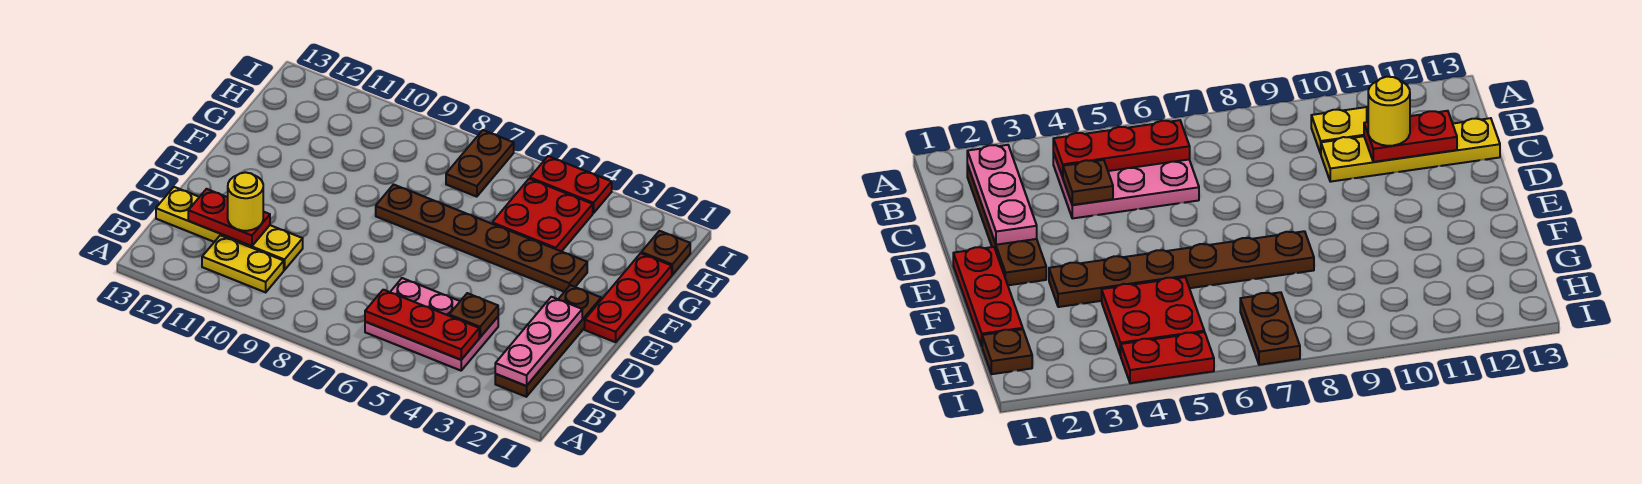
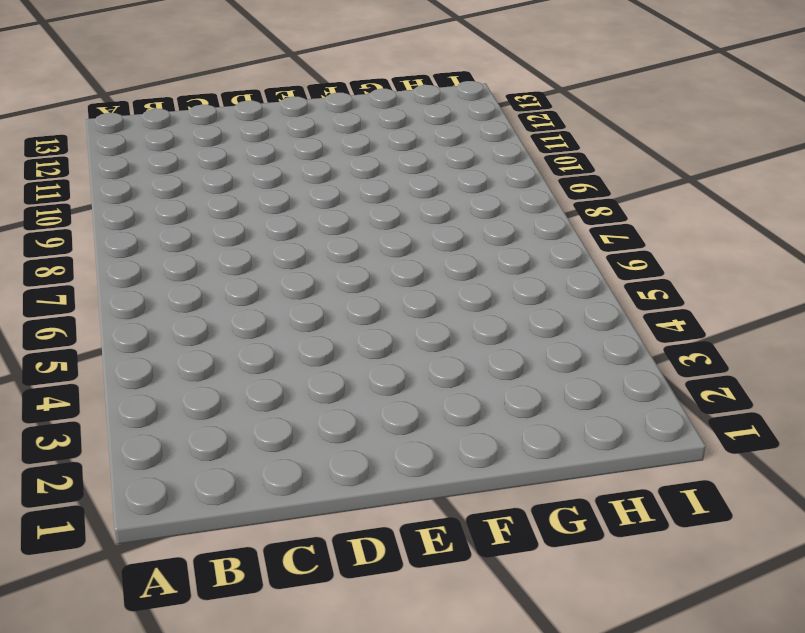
none -> brown 1x4 plate [495,285,601,397]
none -> pink 2x3 plate [365,278,498,371]
none -> yellow 1x2 plate [202,235,284,292]

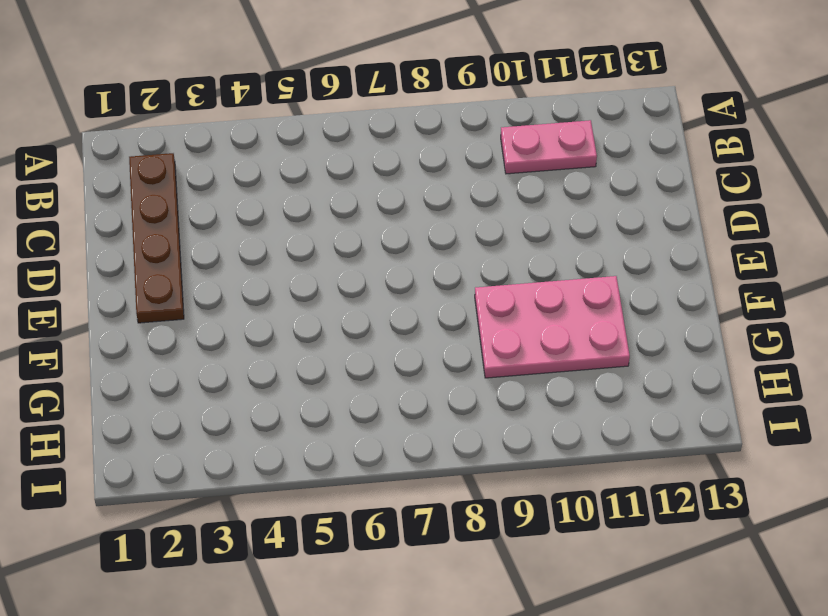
pink 1x2 plate [501,120,597,174] -> yellow 1x2 plate [202,235,284,292]
pink 2x3 plate [475,276,630,378] -> pink 2x3 plate moved to [365,278,498,371]
none -> yellow 1x4 plate [156,187,303,270]
none -> red 1x3 plate [585,253,672,342]
none -> brown 1x6 plate [376,185,587,292]

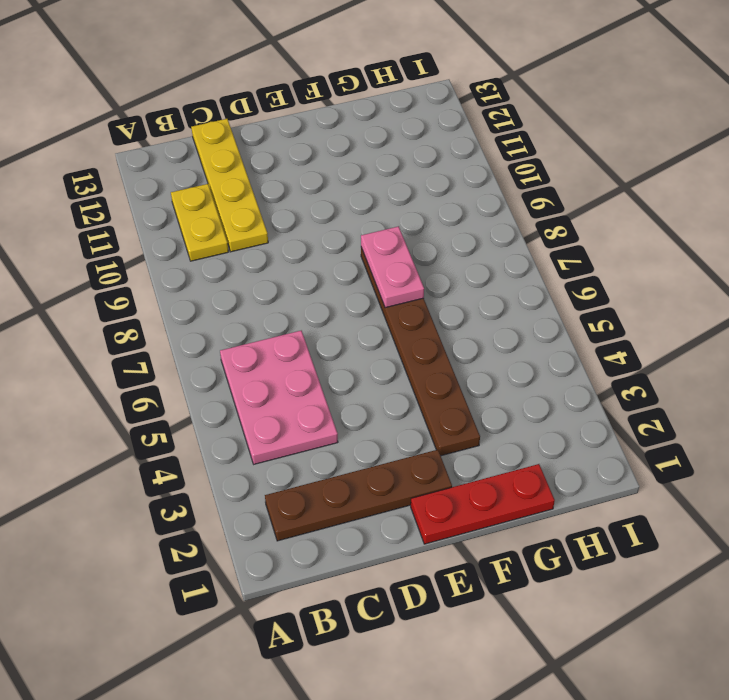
pink 1x2 plate [361,226,424,308] -> none
none -> red 2x2 plate [492,179,593,252]
none -> brown 1x1 plate [641,231,690,275]
none -> brown 1x2 plate [446,130,514,197]

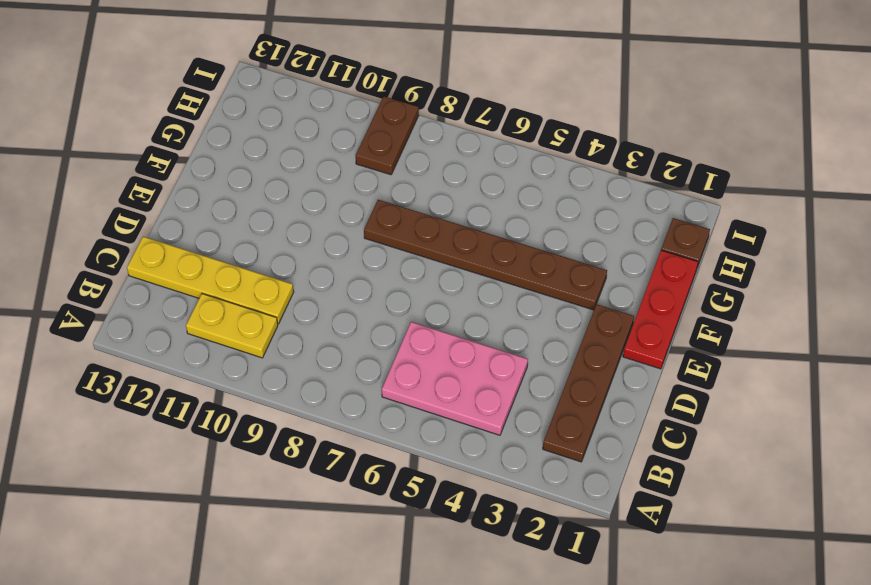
brown 1x2 plate [356,96,419,175] -> brown 1x2 plate moved to [446,130,514,197]
none -> red 2x2 plate [492,179,593,252]
none -> red 1x2 plate [530,156,612,213]
none -> pink 1x3 plate [495,297,582,386]

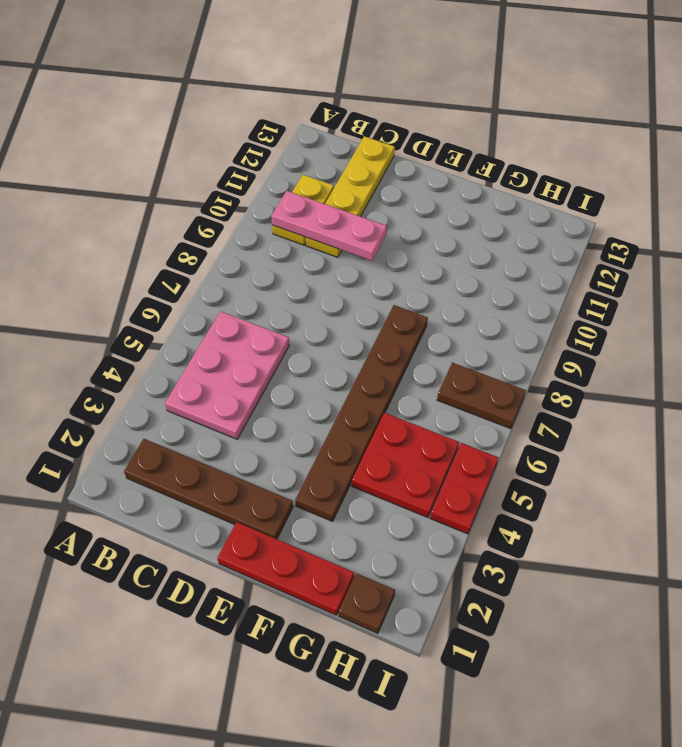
pink 1x3 plate [271,191,387,261] -> pink 1x3 plate moved to [495,297,582,386]
none -> red 1x3 plate [365,290,479,360]
none -> brown 1x1 plate [449,293,498,337]
none -> red 1x2 plate [188,189,270,246]

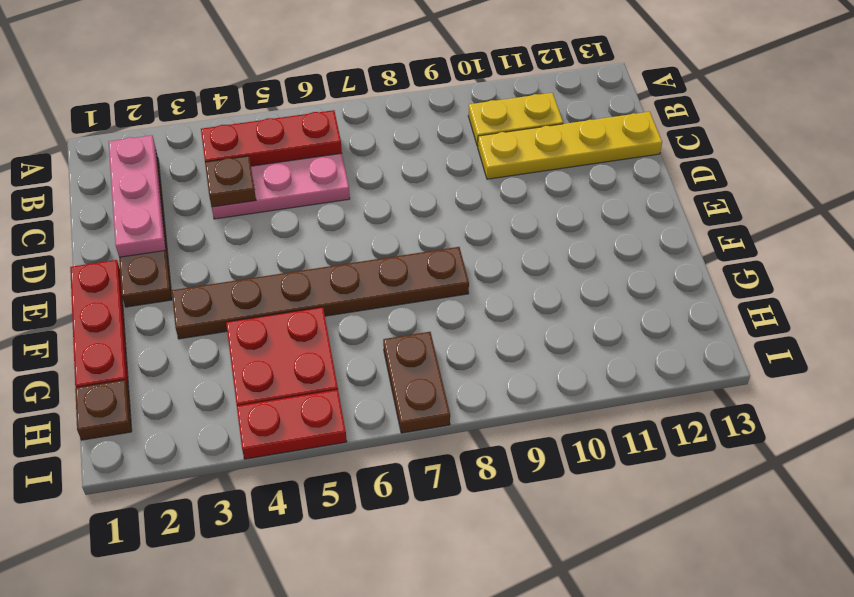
none -> red 1x2 plate [188,189,270,246]
none -> yellow 1x1 round brick [228,172,263,231]

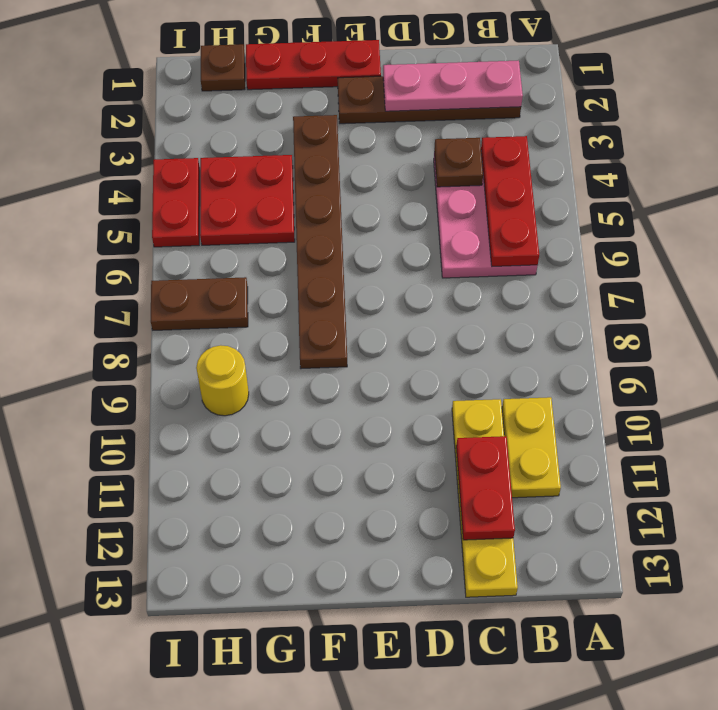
yellow 1x1 round brick [196,345,249,416] -> yellow 1x1 round brick moved to [228,172,263,231]

